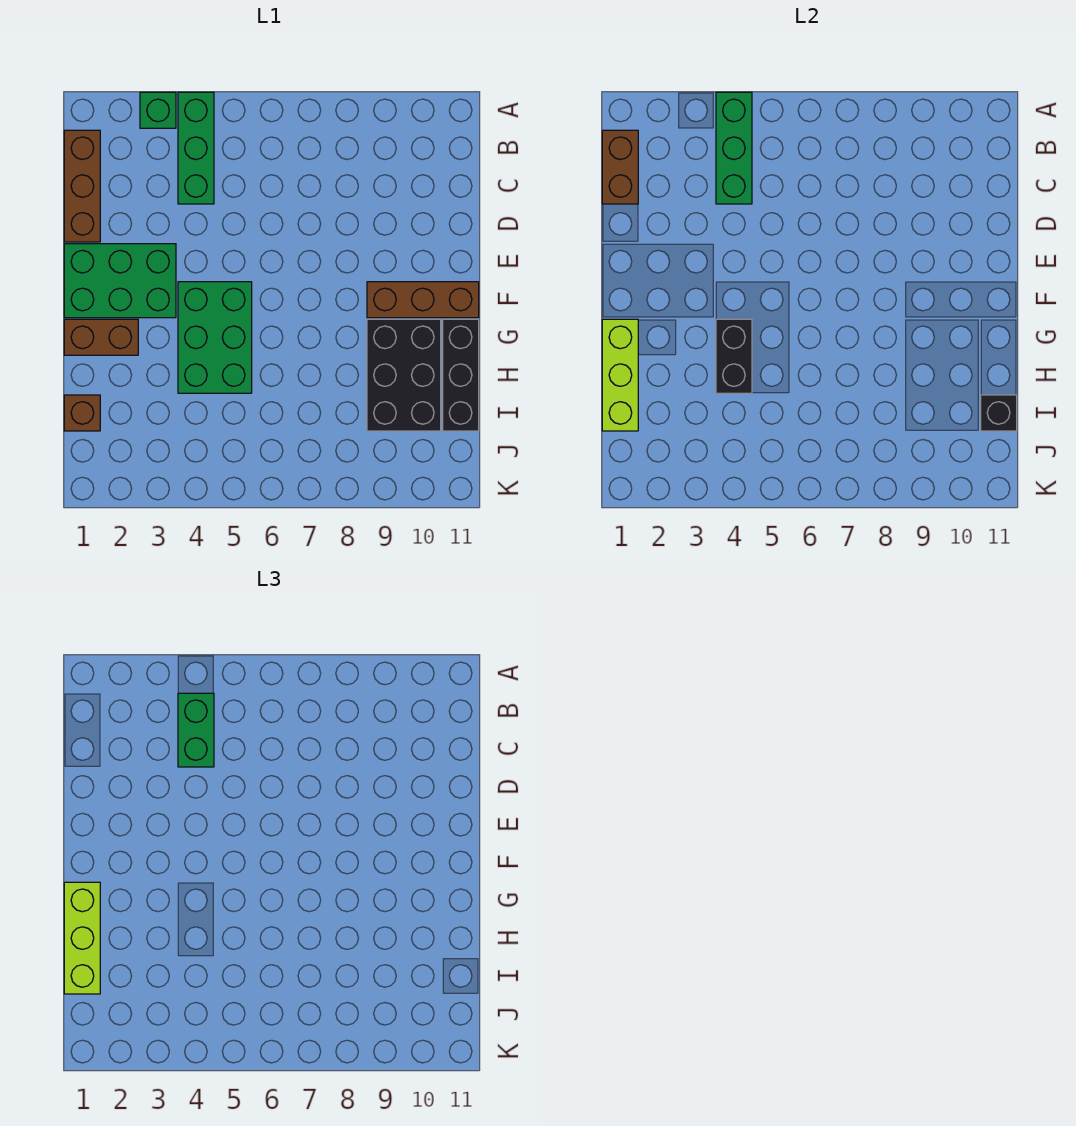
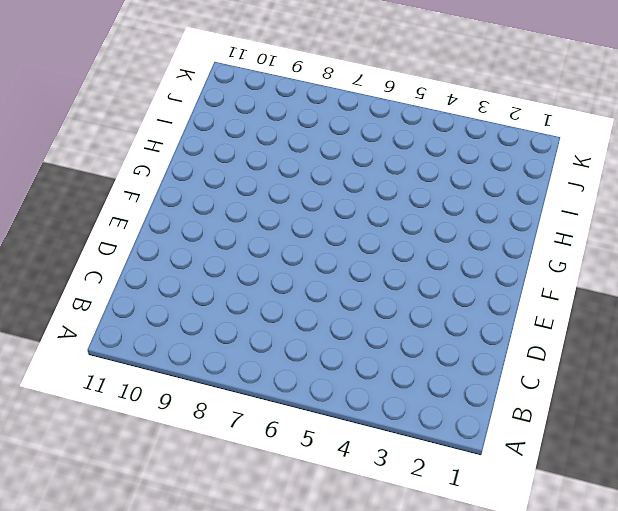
none -> green 1x1 brick [140,92,176,128]
none -> green 1x3 brick [178,92,214,204]
none -> brown 1x3 brick [64,130,100,242]

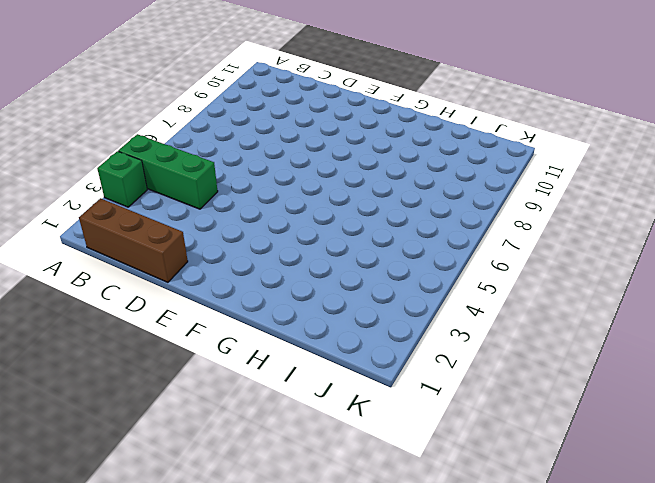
none -> green 2x3 brick [64,244,176,318]
none -> green 2x3 brick [178,282,252,393]
none -> brown 1x3 brick [367,282,479,318]

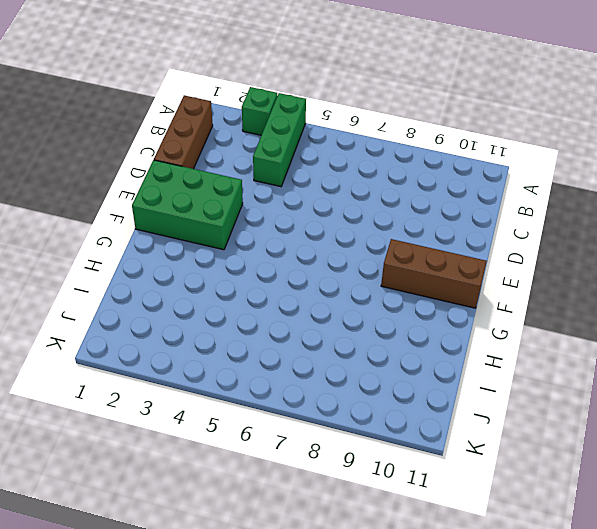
none -> green 2x3 brick [178,282,252,393]
none -> brown 1x2 brick [64,319,138,355]
none -> black 2x3 brick [367,319,441,431]

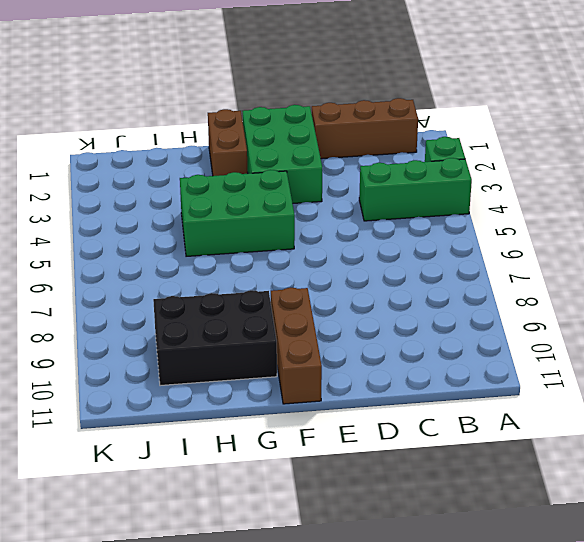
none -> black 1x3 brick [443,319,479,431]
none -> brown 1x1 brick [64,395,100,431]
none -> green 1x3 brick [716,92,752,204]

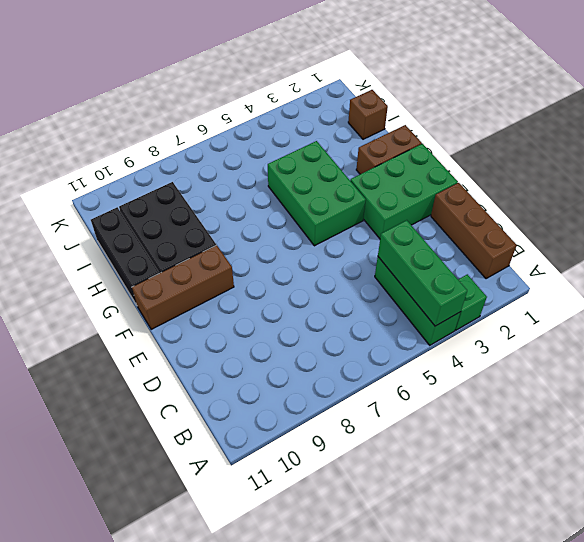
none -> brown 1x2 brick [602,130,638,204]
none -> lime 1x3 brick [602,319,638,431]
none -> black 1x2 brick [716,319,752,393]

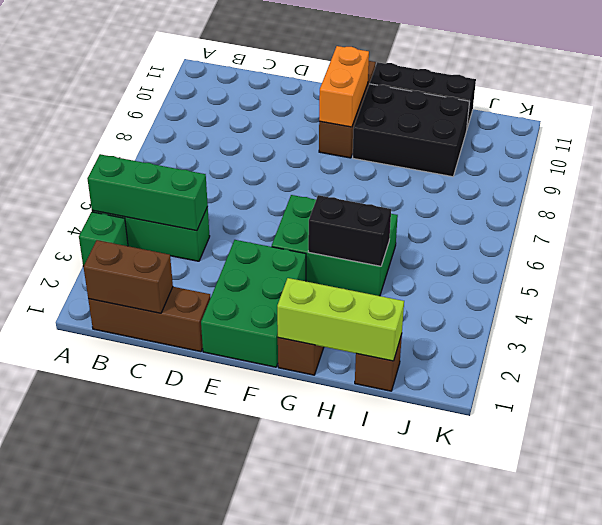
orange 1x2 brick [319,46,369,127] -> none
none -> black 1x1 brick [981,395,1017,431]
none -> green 1x2 brick [178,693,214,767]
none -> lime 1x3 brick [64,882,100,994]

